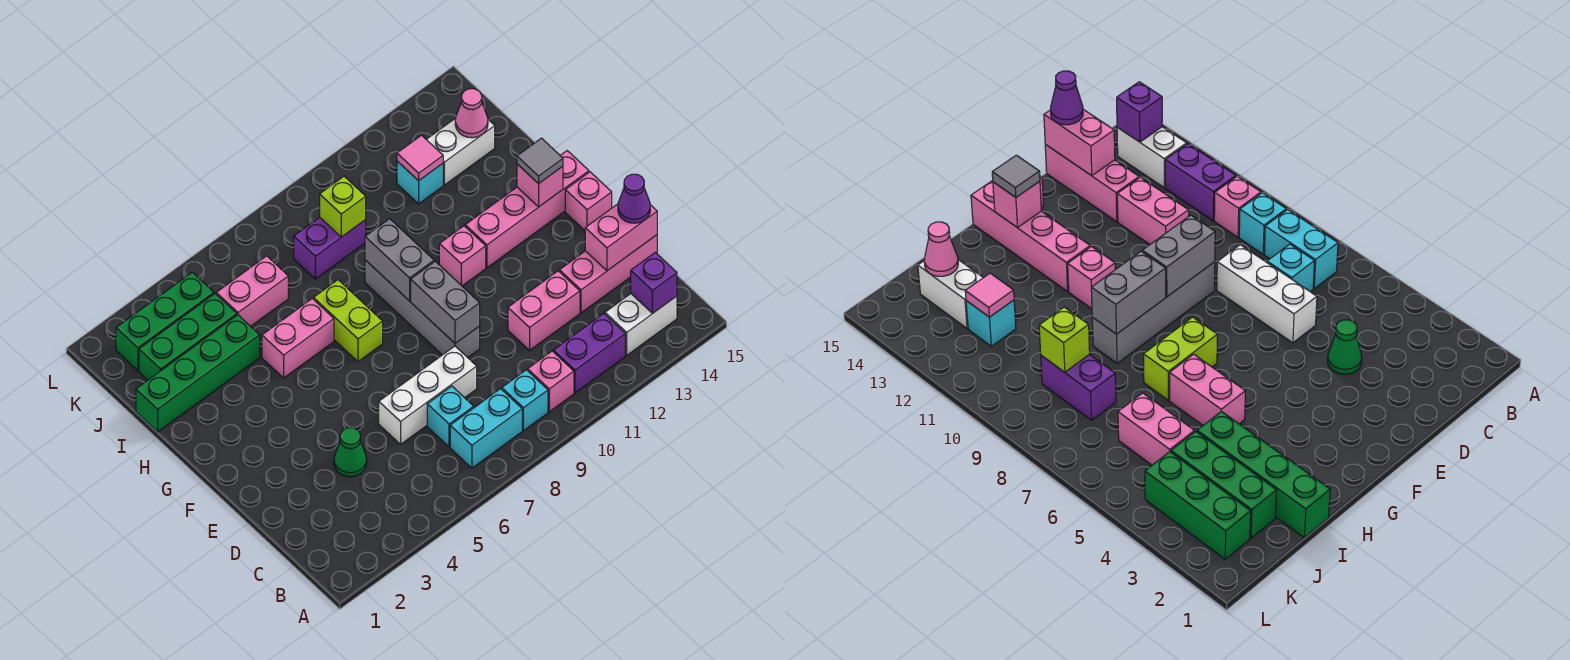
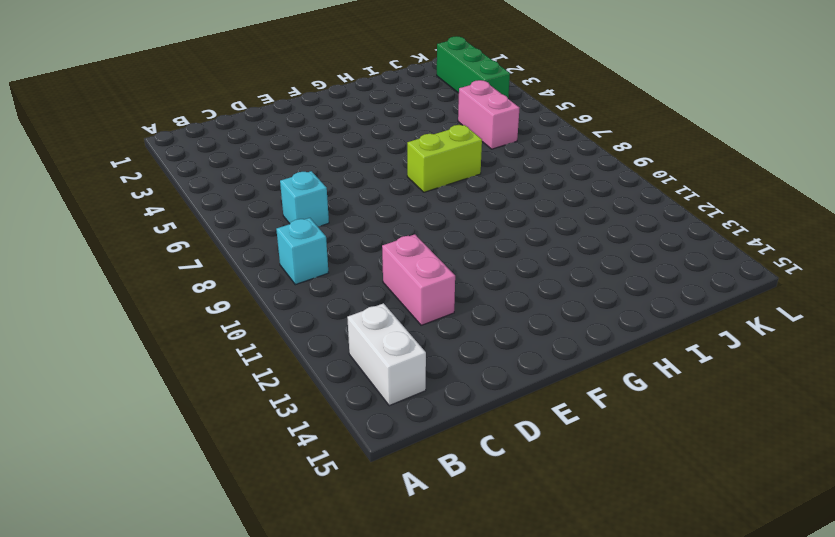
none -> cyan 1x2 brick [450,389,522,468]
none -> pink 1x1 brick [528,351,574,412]
none -> purple 1x2 brick [553,313,625,393]
none -> green 1x1 cone [334,428,367,477]

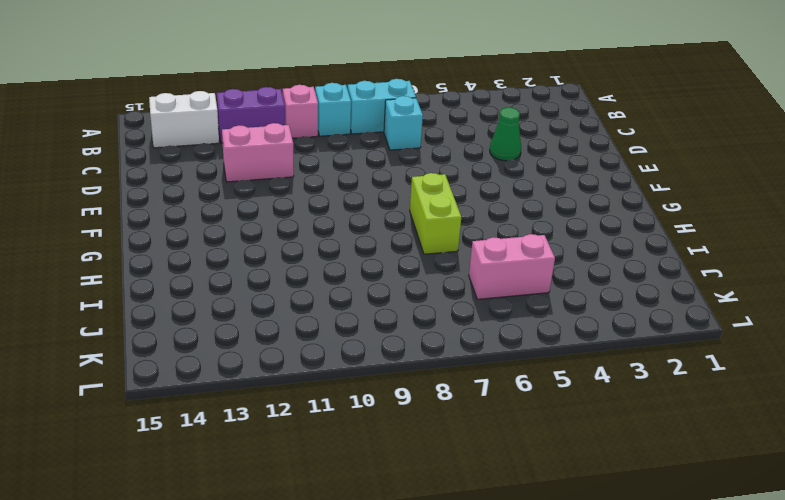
none -> white 1x3 brick [379,346,477,444]
none -> pink 1x3 brick [559,235,657,313]
none -> grey 1x4 brick [365,260,480,358]
none -> pink 1x1 brick [565,172,612,230]

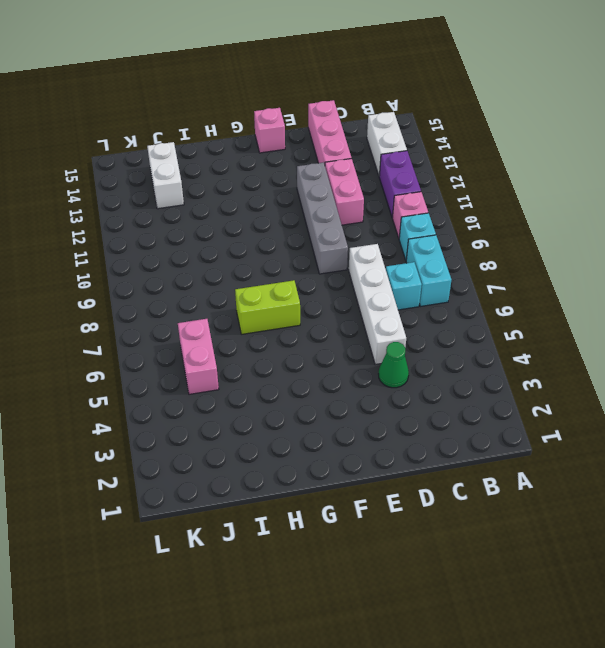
white 1x4 brick [349,244,406,365] -> white 1x3 brick [379,346,477,444]
grey 1x4 brick [297,162,348,274] -> grey 1x4 brick turned to [365,260,480,358]
none -> pink 1x1 brick [439,226,486,286]
none -> pink 1x4 brick [465,151,589,268]
none -> pink 1x2 brick [262,299,334,378]
none -> green 1x4 brick [136,315,260,432]

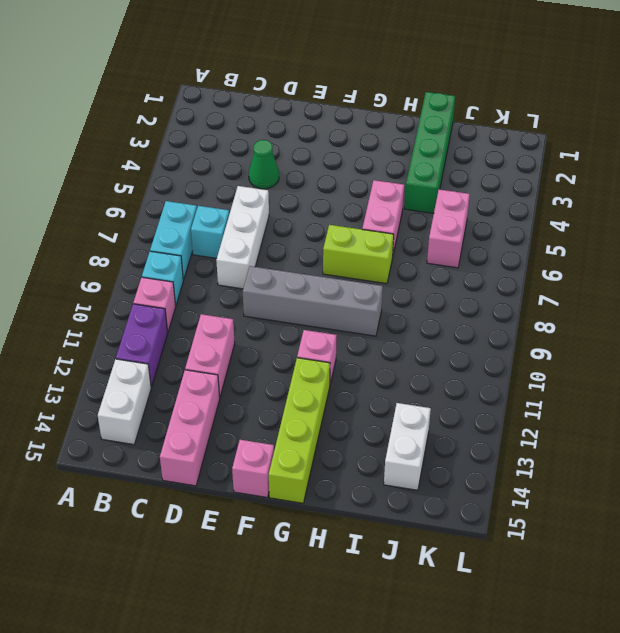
lime 1x4 brick [269,358,330,503] -> pink 1x4 brick [465,151,589,268]
none -> green 1x3 brick [139,294,237,380]
none -> purple 1x2 brick [294,217,366,279]
none -> cyan 1x1 brick [397,161,443,204]
none -> green 1x3 brick [116,272,214,371]

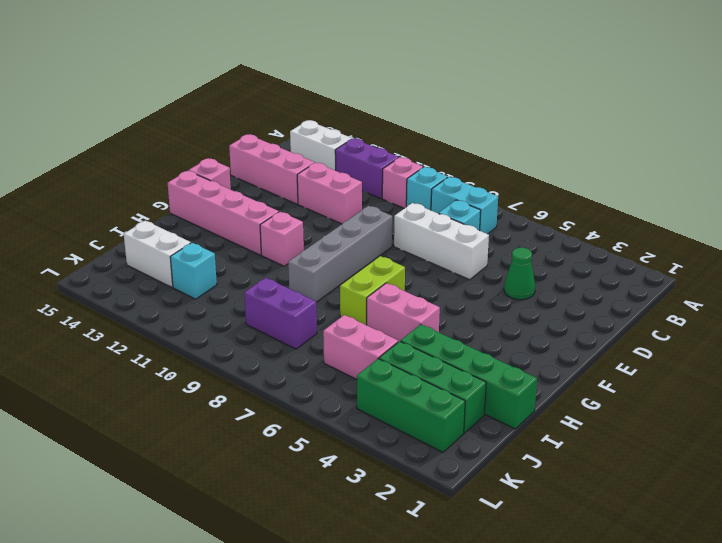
none -> purple 1x1 brick [631,252,677,314]
none -> pink 1x2 brick [585,204,657,271]
none -> grey 1x2 brick [411,261,480,344]
none -> grey 1x2 brick [365,219,434,301]

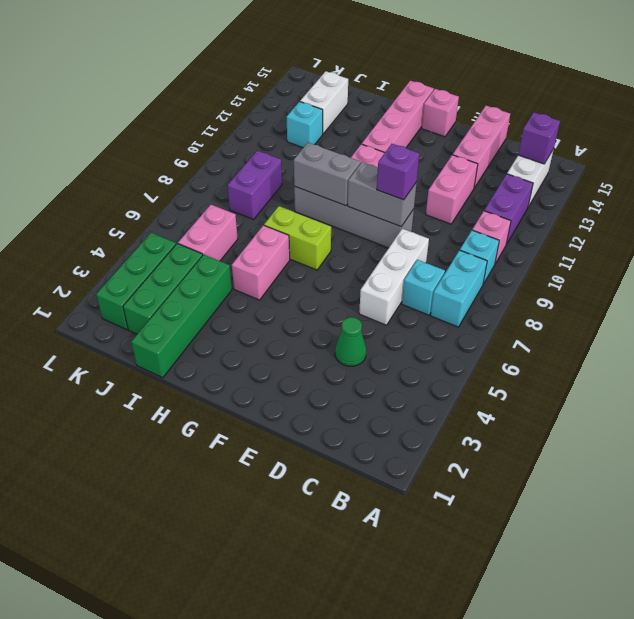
purple 1x1 brick [377,144,419,200] -> none
none -> pink 1x2 brick [585,204,657,271]
none -> pink 1x1 brick [517,164,563,207]
none -> lime 1x1 brick [320,176,366,237]
none -> pink 1x1 tile [397,135,443,181]

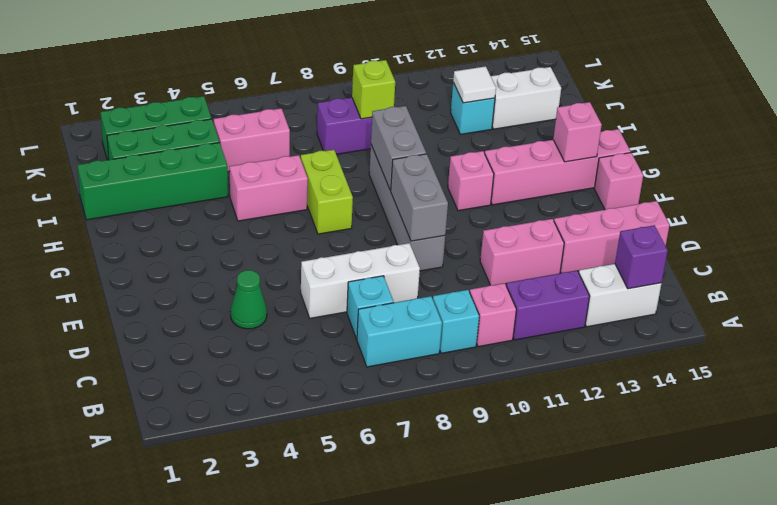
white 1x1 tile [453,66,496,103] -> pink 1x1 tile [397,135,443,181]
none -> pink 1x2 brick [585,204,657,271]
none -> pink 1x1 cone [455,89,488,138]
none -> purple 1x1 cone [618,174,650,223]
none -> grey 1x1 tile [517,138,563,184]

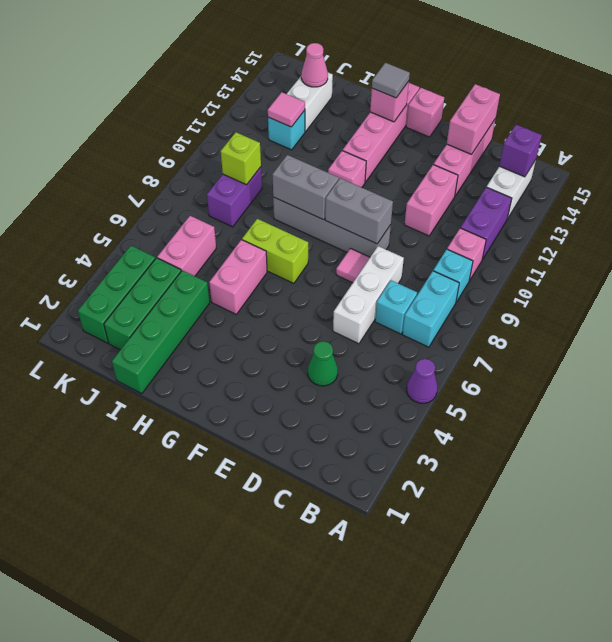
purple 1x1 cone [407,359,437,403] -> purple 1x1 cone moved to [618,174,650,223]
pink 1x1 tile [336,248,370,283] -> none

